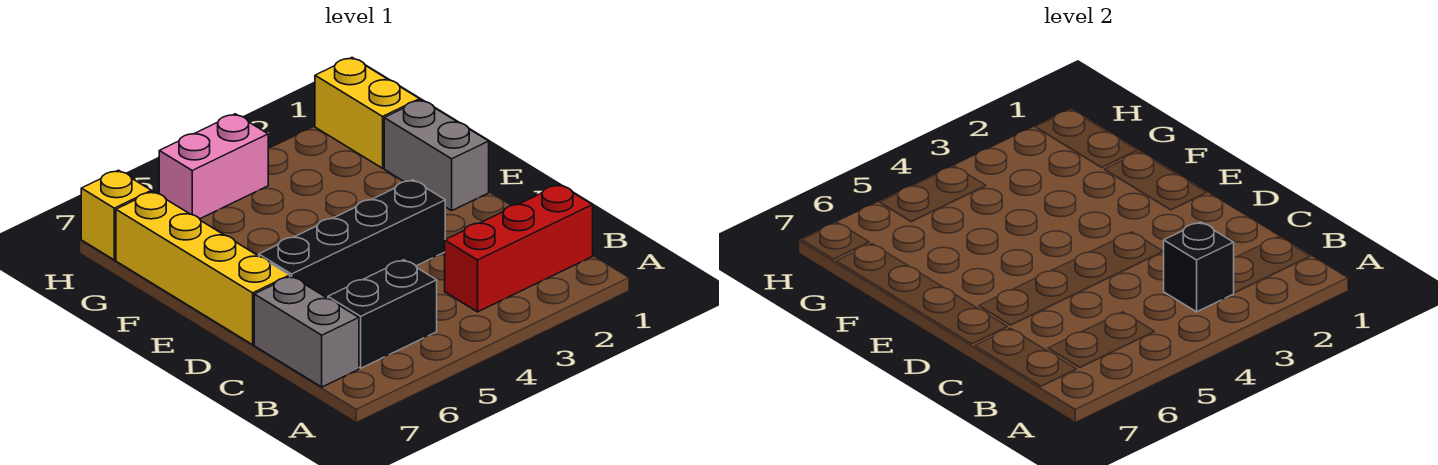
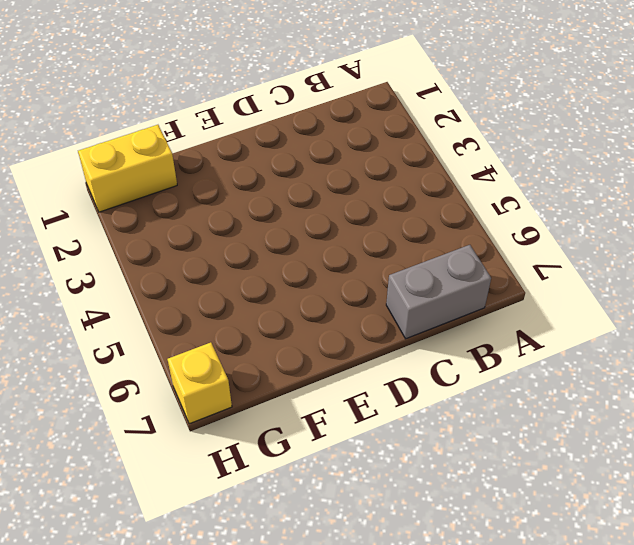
none -> red 1x3 brick [445,185,593,312]
none -> black 1x2 brick [328,260,437,368]

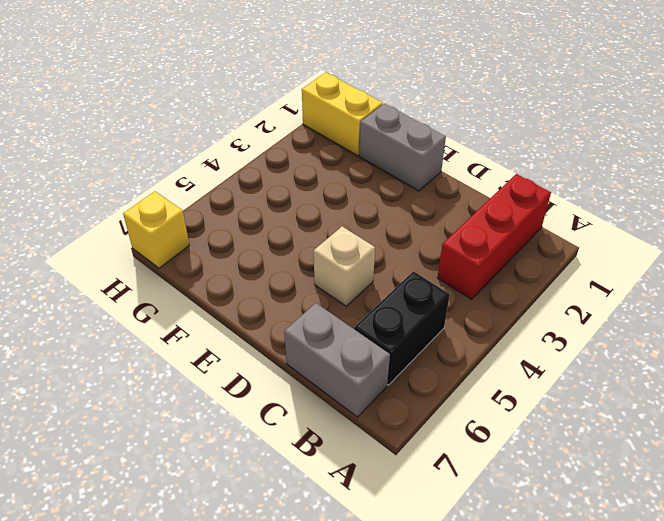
tan 1x1 brick [314,226,375,306] -> black 1x4 brick [259,180,445,298]
none -> yellow 1x4 brick [116,192,290,345]
none -> pink 1x2 brick [159,114,268,219]

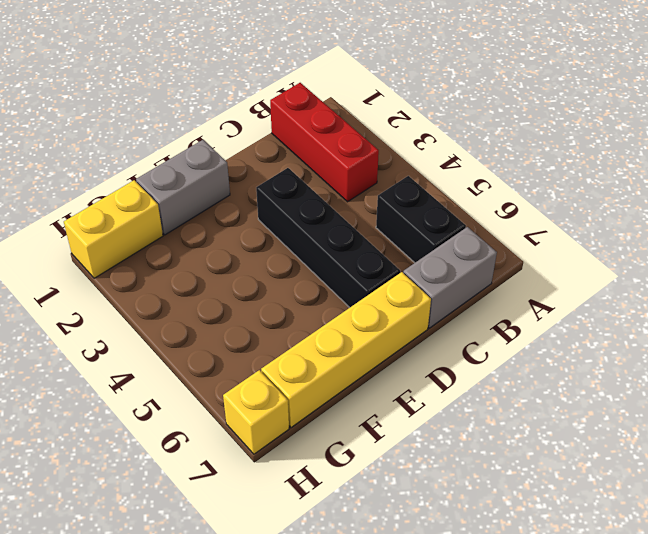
none -> pink 1x2 brick [159,114,268,219]
none -> black 1x1 brick [1164,222,1234,312]

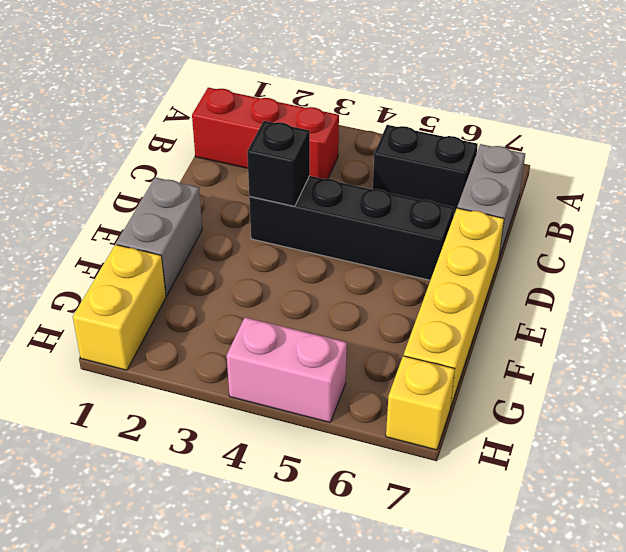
black 1x1 brick [247,121,310,206] -> black 1x1 brick moved to [1164,222,1234,312]

